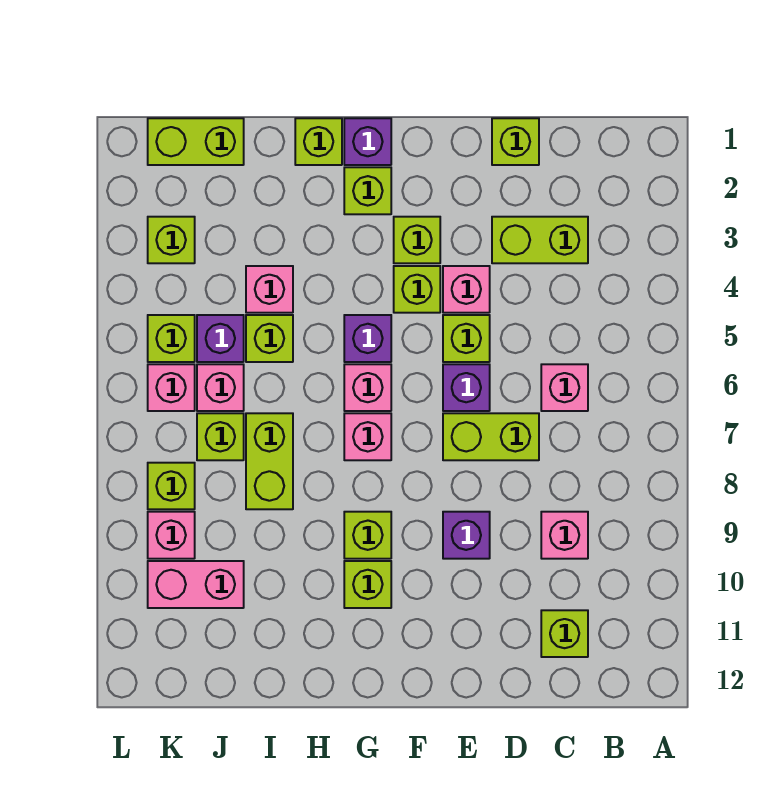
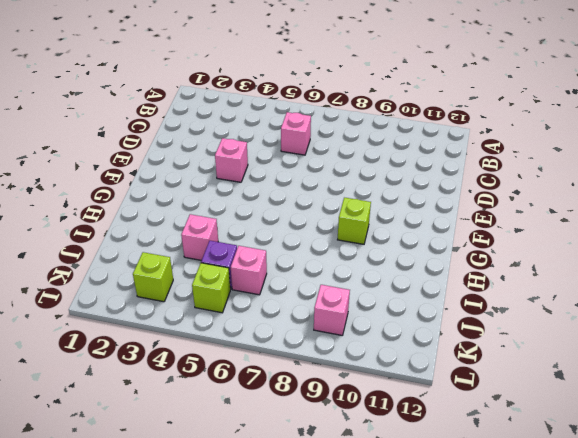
none -> lime 1x2 brick [492,217,588,263]
none -> pink 1x1 brick [541,512,588,559]
none -> lime 1x1 brick [541,610,588,657]
none -> lime 1x1 brick [492,118,539,165]

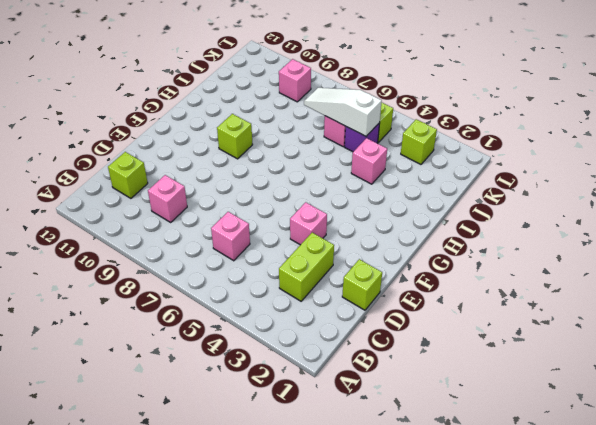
white 1x3 slope [304,88,382,136] -> none
none -> lime 1x2 brick [443,413,539,460]
none -> lime 1x1 brick [443,315,490,362]
none -> purple 1x1 brick [443,364,490,411]
none -> purple 1x1 brick [443,512,490,559]

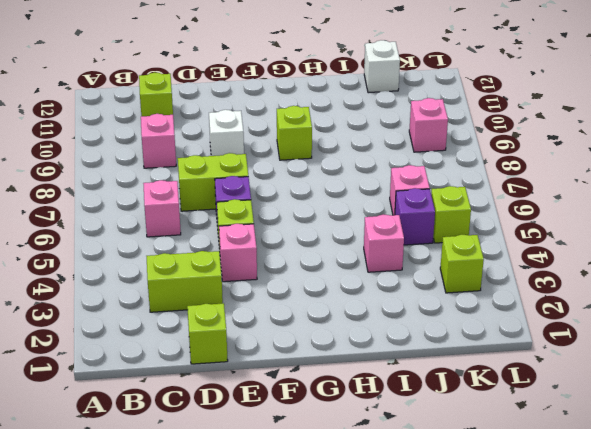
white 1x1 brick [209,110,244,156] -> purple 1x1 brick [443,512,490,559]
white 1x1 brick [364,40,400,93] -> none
none -> lime 1x1 brick [394,217,440,263]
none -> lime 1x1 brick [394,266,440,313]
none -> purple 1x1 brick [344,118,391,165]
none -> lime 1x1 brick [344,167,391,214]

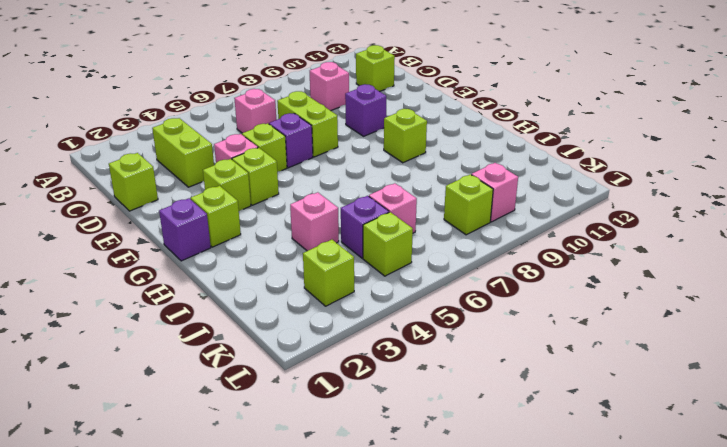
none -> purple 1x1 brick [344,315,391,362]
none -> pink 1x1 brick [344,364,391,411]
none -> pink 1x1 brick [344,413,391,460]
none -> lime 1x1 brick [344,561,391,608]

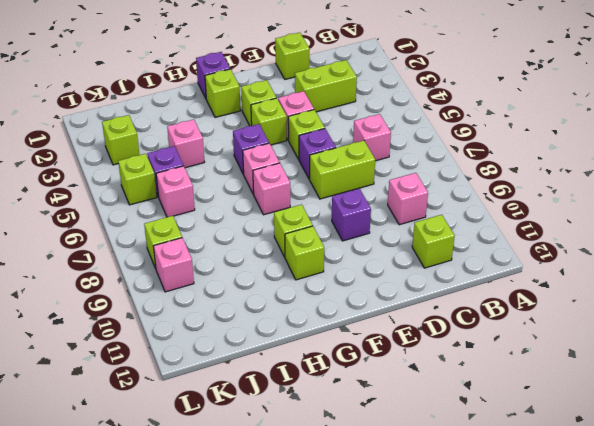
none -> lime 1x1 brick [295,118,342,165]
none -> lime 1x1 brick [246,315,293,362]
none -> lime 1x2 brick [246,413,293,509]
none -> lime 1x2 brick [148,118,244,165]

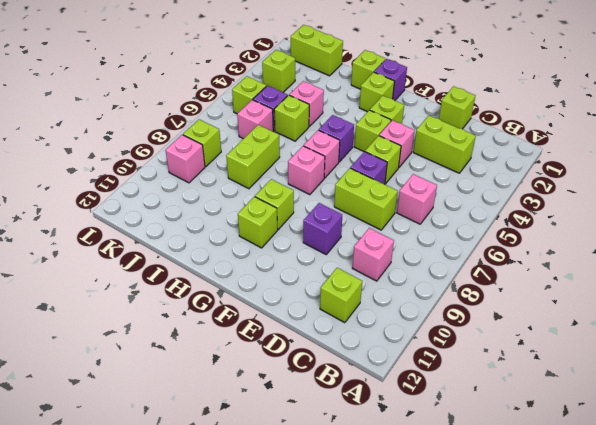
none -> lime 1x1 brick [197,413,244,460]
none -> pink 1x2 brick [148,561,244,608]
none -> pink 1x1 brick [148,364,195,411]

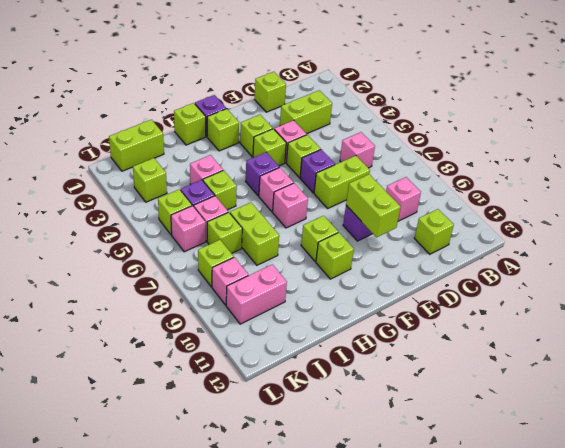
lime 1x2 brick [346,174,401,237] -> none

